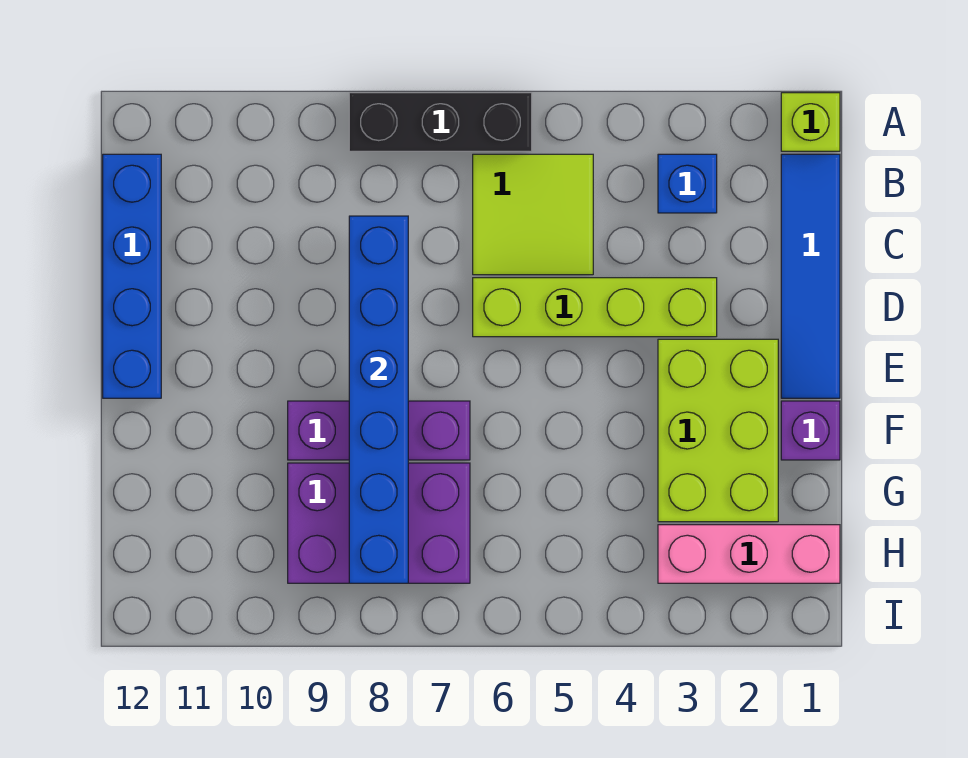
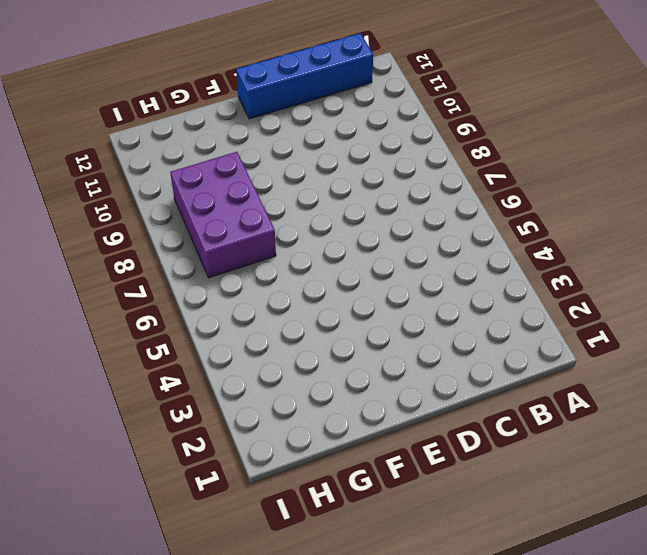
none -> lime 1x1 brick [781,93,840,151]
none -> black 1x3 brick [349,93,532,151]
none -> blue 1x4 tile [781,154,840,398]

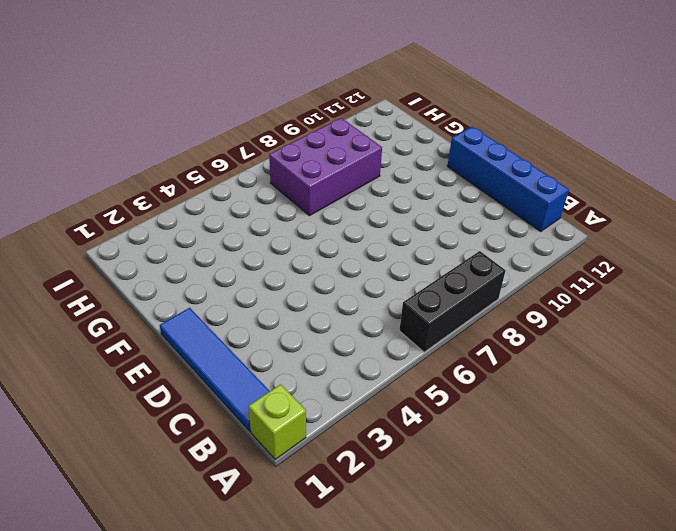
none -> blue 1x1 brick [658,154,717,213]
none -> lime 2x2 tile [473,154,593,275]
none -> lime 1x4 brick [473,278,717,337]

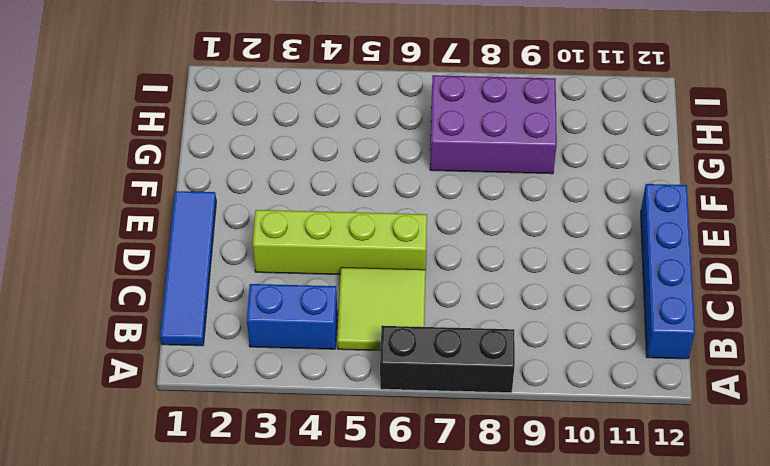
blue 1x2 brick [247,284,337,349] -> blue 1x1 brick [658,154,717,213]
none -> lime 1x1 brick [781,93,840,151]
none -> lime 2x3 brick [658,339,778,522]
none -> purple 1x1 brick [781,401,840,460]

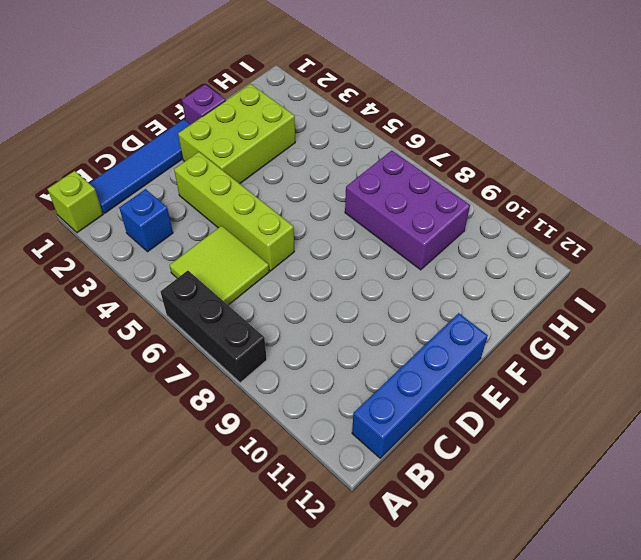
none -> purple 1x3 brick [288,401,470,460]
none -> pink 1x3 brick [658,525,840,583]
none -> blue 1x6 brick [349,216,408,583]

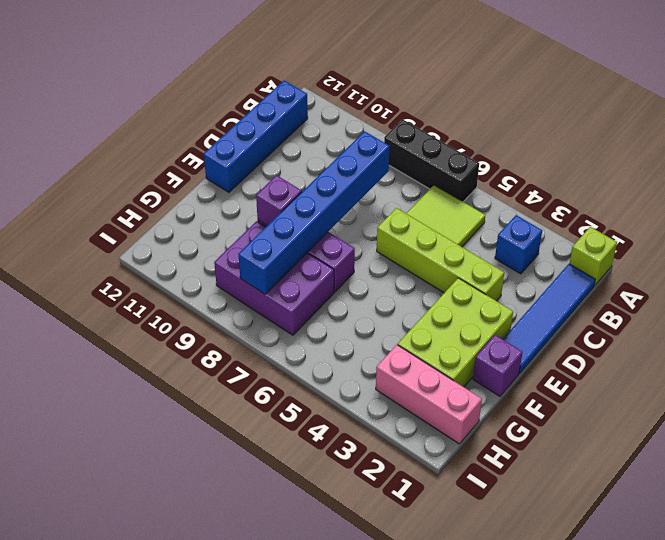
purple 1x1 brick [256,175,302,225] -> none

